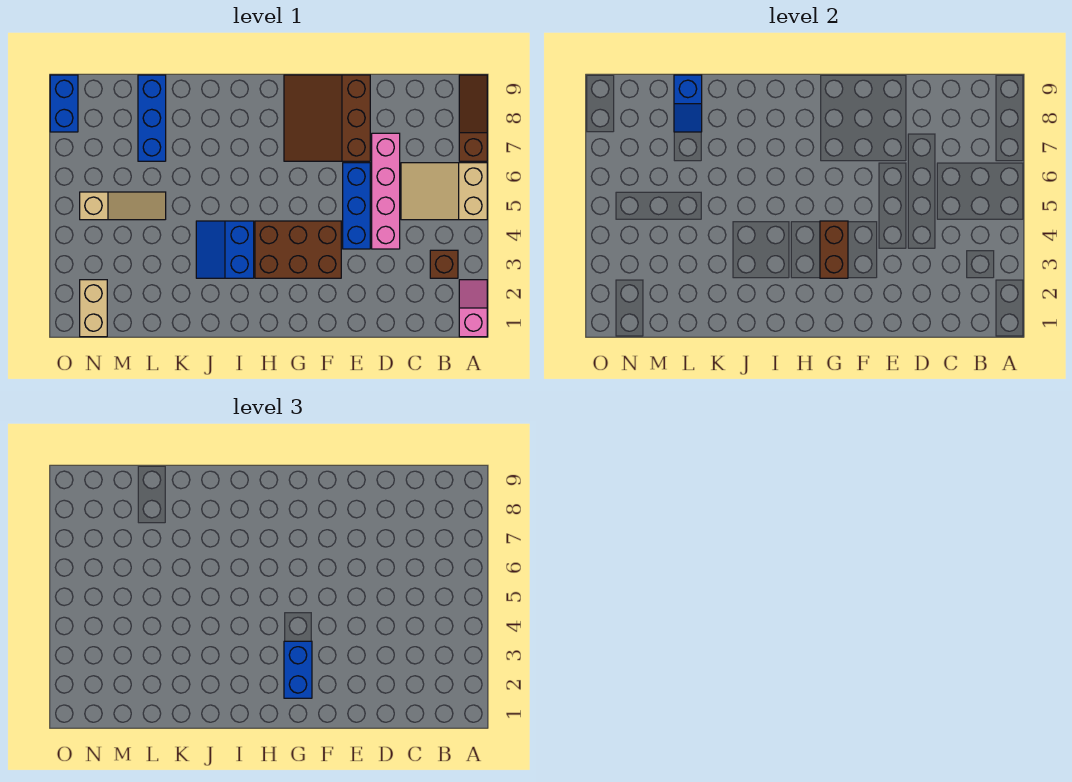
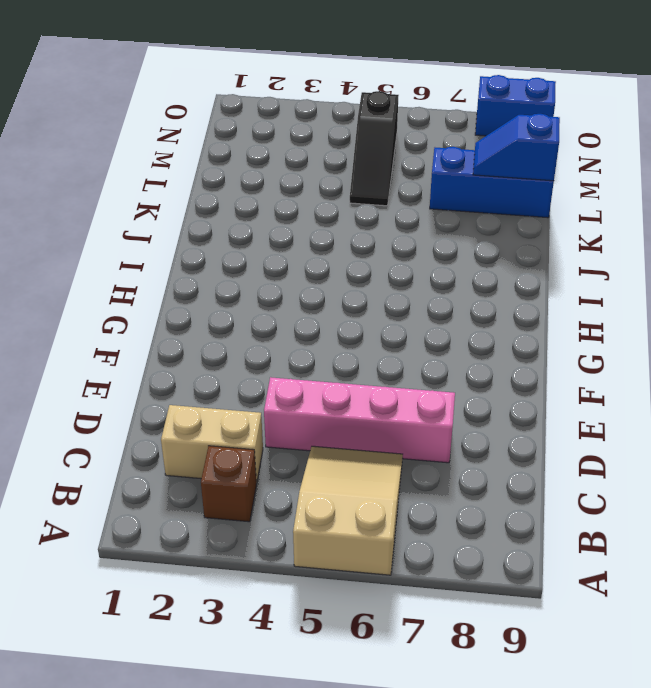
tan 1x2 brick [161,405,263,483] -> tan 1x2 brick moved to [80,280,107,337]
black 1x3 slope [350,91,399,206] -> tan 1x3 slope [80,192,166,220]
none -> pink 1x2 slope [459,280,487,337]
none -> brown 1x3 slope [459,75,487,161]
none -> blue 1x3 brick [343,163,370,249]

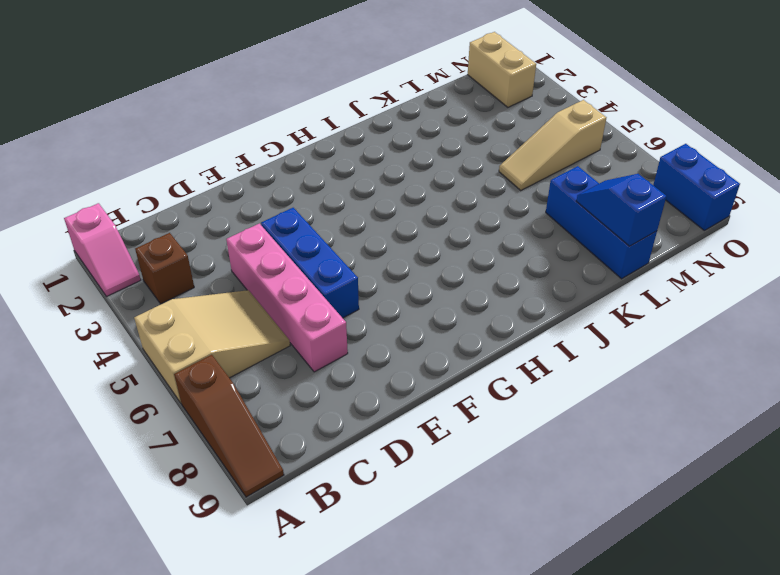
none -> brown 3x3 slope [284,75,370,161]
none -> brown 2x3 brick [255,221,341,278]
none -> blue 2x2 slope [196,221,254,278]

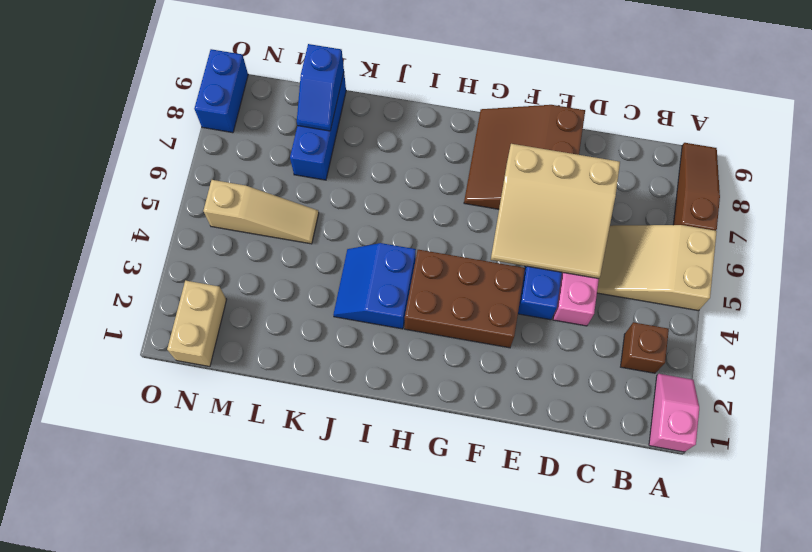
tan 3x3 slope [491,144,620,279] -> none
none -> brown 1x2 brick [820,221,848,278]
none -> blue 1x2 brick [284,641,312,698]

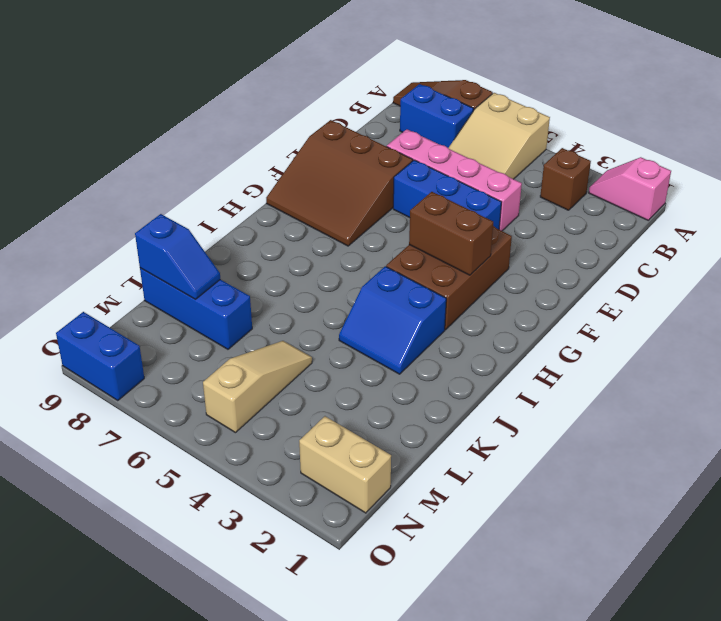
blue 1x2 brick [400,84,474,148] -> blue 1x2 brick moved to [284,641,312,698]

